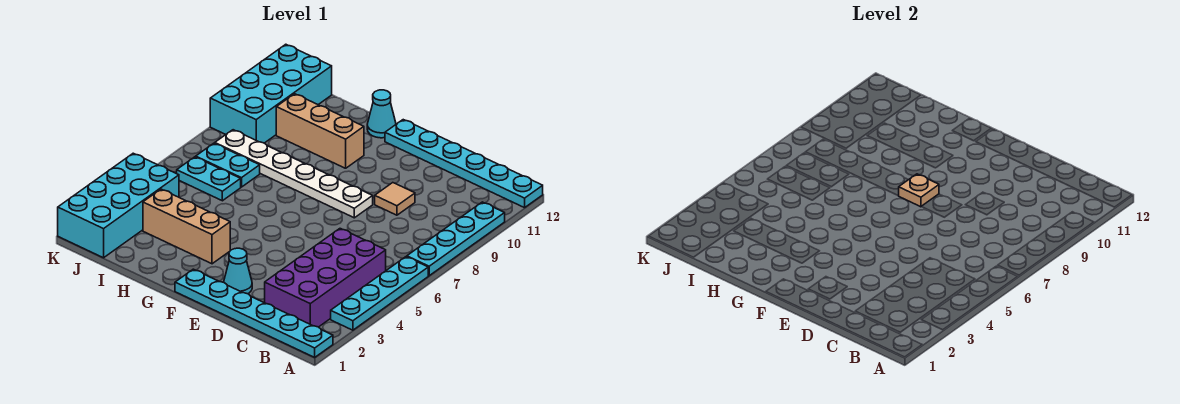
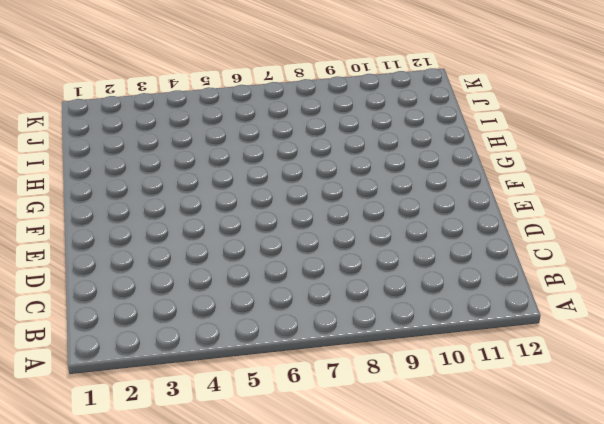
none -> cyan 1x6 plate [175,269,333,357]
none -> cyan 1x4 plate [331,257,428,330]
none -> cyan 1x4 plate [407,202,505,276]

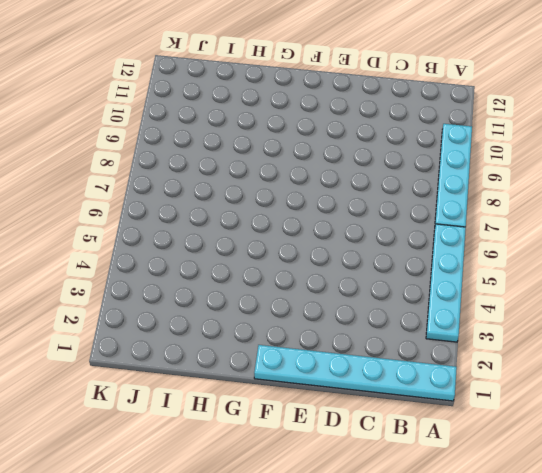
none -> cyan 1x6 plate [385,120,543,208]
none -> purple 2x4 brick [265,229,386,327]
none -> tan 1x1 tile [375,183,415,215]

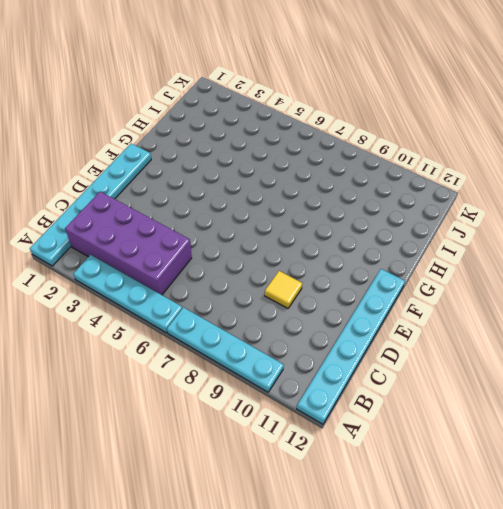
yellow 1x1 tile [265,271,302,308] -> tan 1x1 tile [375,183,415,215]
none -> cyan 1x1 cone [224,248,252,294]
none -> white 1x6 plate [215,130,373,218]
none -> tan 1x3 brick [143,189,230,264]

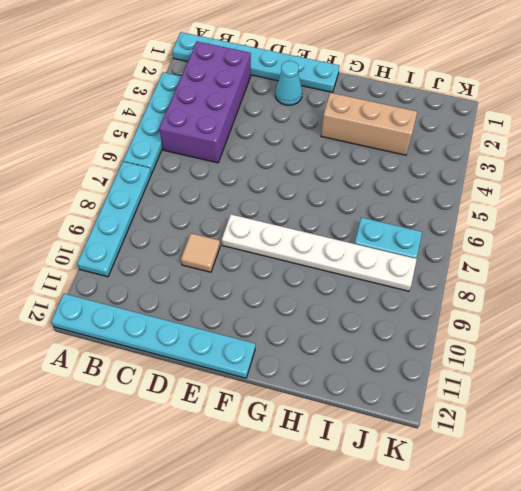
none -> tan 1x3 brick [276,94,364,168]
none -> cyan 1x1 cone [367,90,396,138]
none -> cyan 1x2 plate [177,157,241,201]

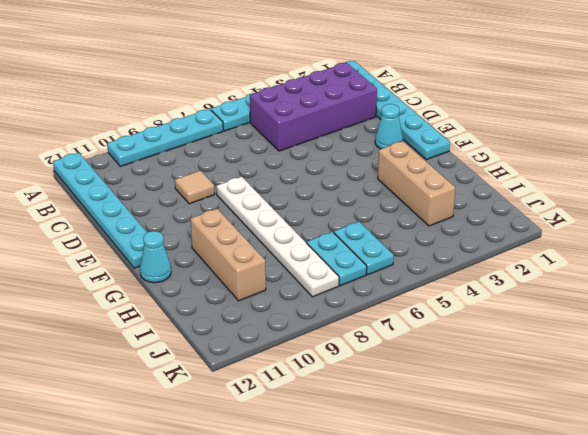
none -> cyan 2x4 brick [58,153,179,258]
none -> cyan 2x4 brick [210,44,332,143]
none -> tan 1x1 plate [899,174,939,207]

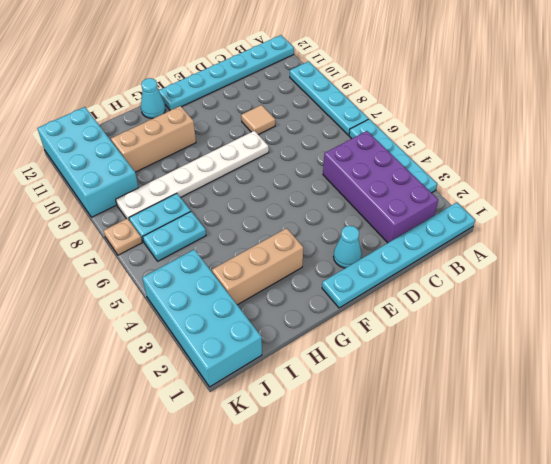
tan 1x1 plate [104,218,142,255] -> tan 1x1 plate moved to [899,174,939,207]

